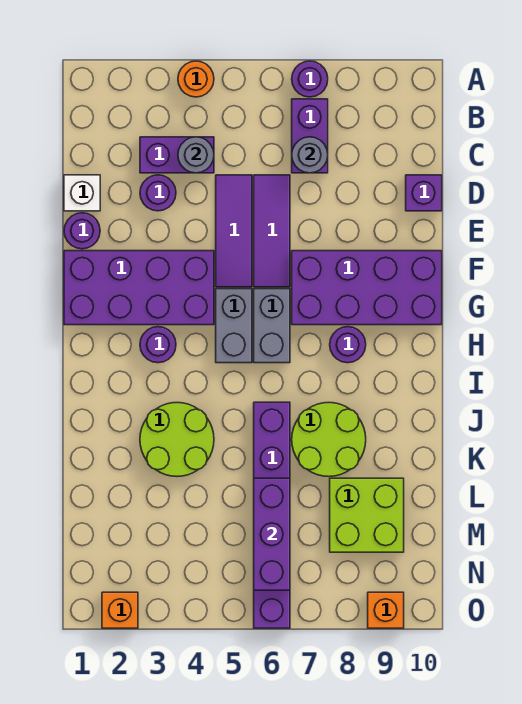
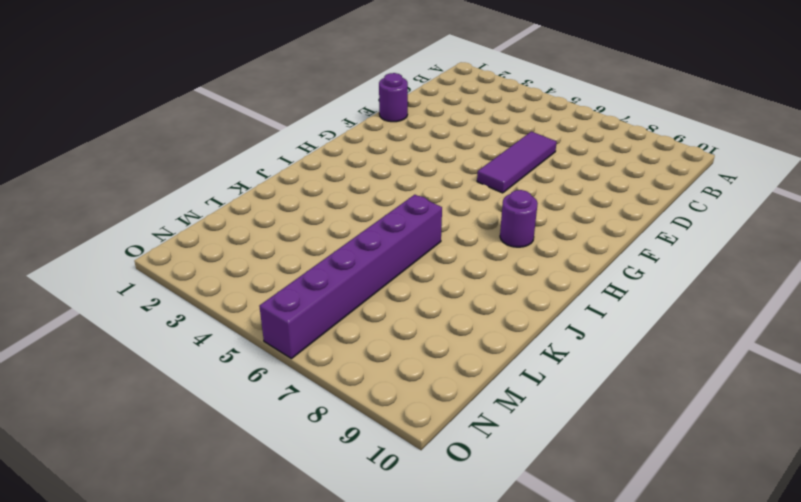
none -> orange 1x1 round brick [178,61,214,97]
none -> purple 1x1 round brick [292,61,328,97]
none -> purple 1x2 brick [292,99,328,173]

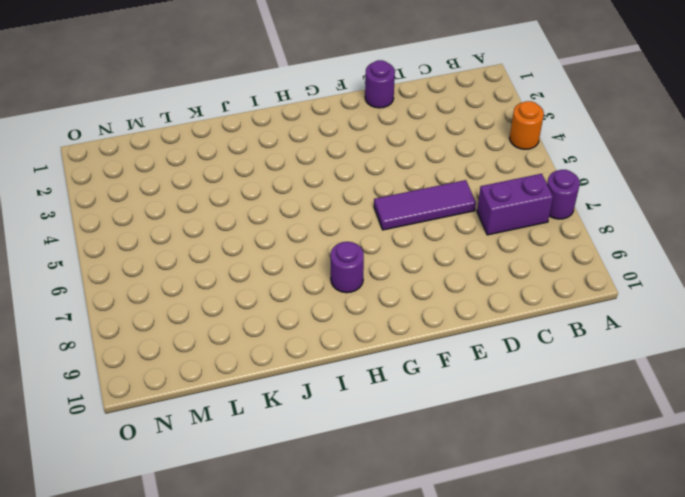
none -> purple 1x2 brick [140,137,214,173]
none -> white 1x1 brick [64,175,100,211]
none -> purple 1x1 round brick [140,175,176,211]

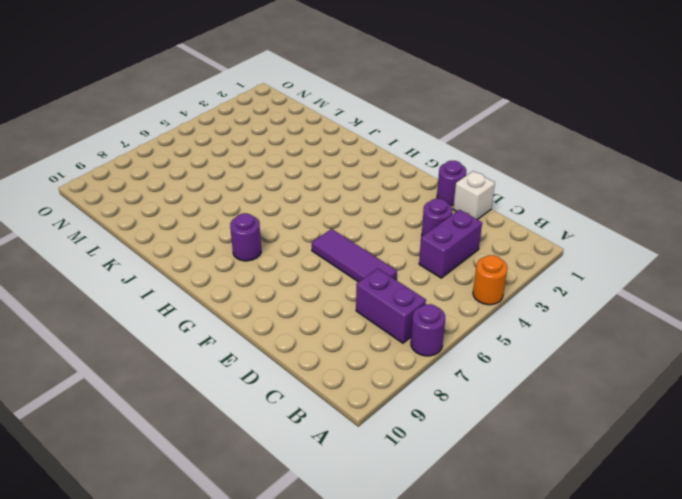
none -> purple 1x3 tile [216,175,252,287]
none -> purple 1x1 brick [406,175,442,211]
none -> purple 2x4 brick [64,251,214,325]

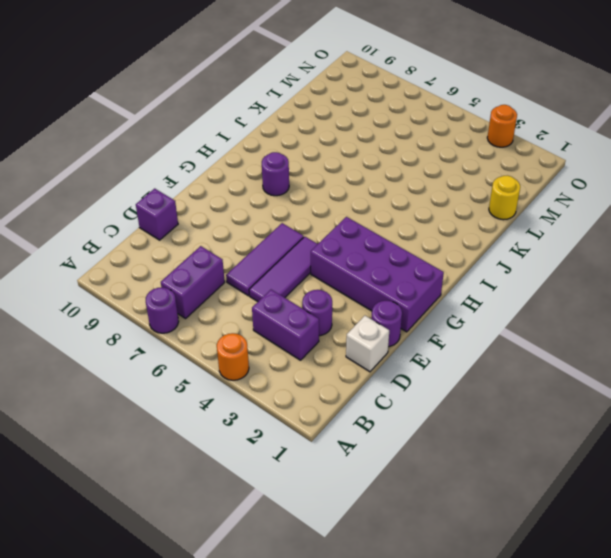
yellow 1x1 round brick [489,175,520,220] -> none
orange 1x1 round brick [487,105,517,147] -> none
none -> purple 2x4 brick [292,251,442,325]
none -> grey 1x2 brick [216,289,252,363]
none -> grey 1x2 brick [254,289,290,363]

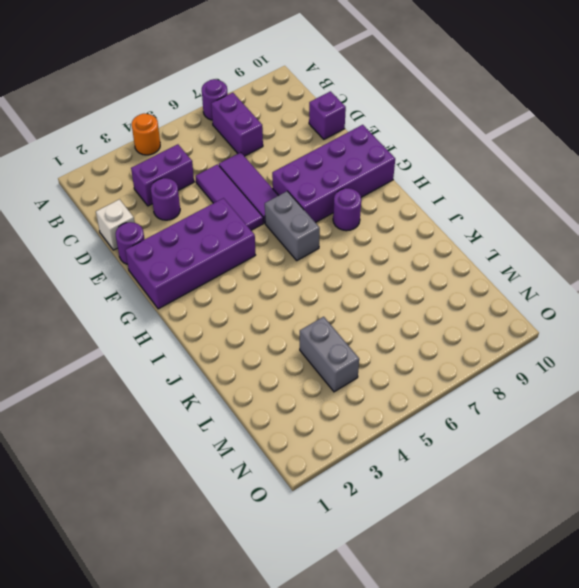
grey 1x2 brick [300,317,359,392] -> grey 1x2 brick moved to [216,289,252,363]
none -> purple 1x1 round brick [140,327,176,363]
none -> lime 2x2 round brick [140,403,214,476]
none -> purple 1x6 brick [254,402,290,628]

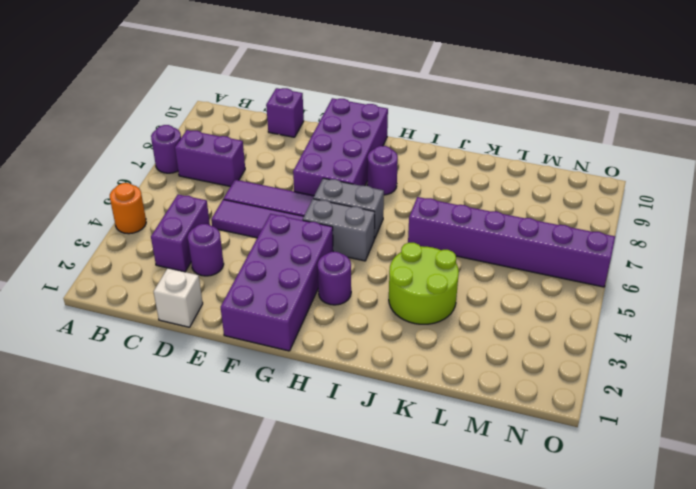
none -> purple 1x1 round brick [64,213,100,249]
none -> lime 2x2 round brick [292,402,366,477]
none -> lime 2x2 brick [330,478,404,552]

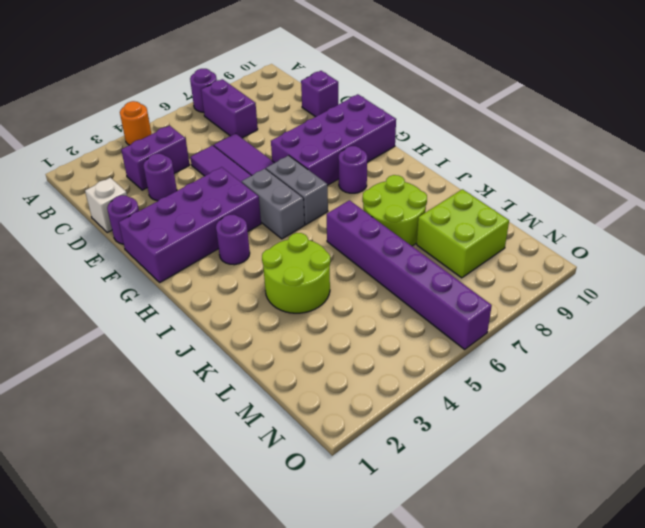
none -> orange 1x1 brick [102,592,138,628]
none -> orange 1x1 brick [368,592,404,628]
none -> grey 1x1 round brick [178,137,214,173]

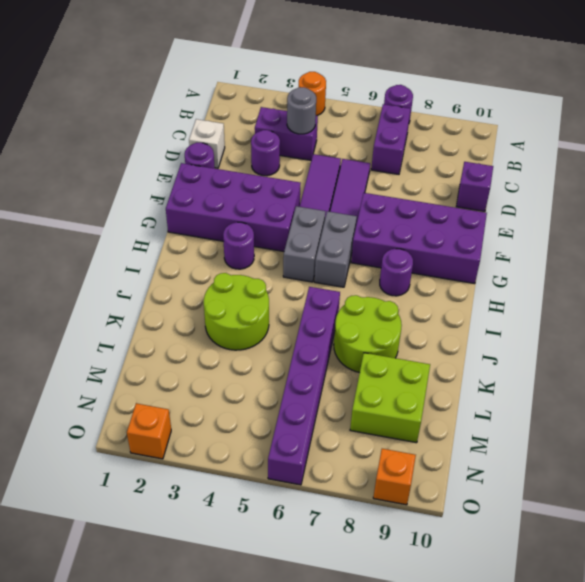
none -> grey 1x1 round brick [292,137,328,173]
none -> purple 1x3 brick [254,478,290,590]

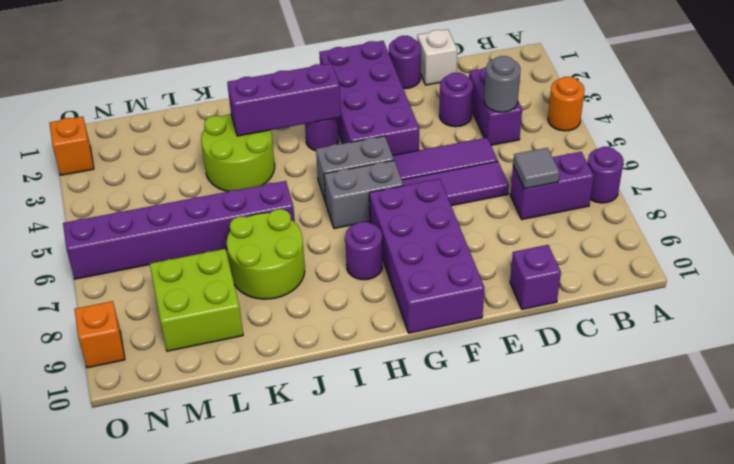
grey 1x1 tile [513,148,560,189] -> grey 1x1 round brick [292,137,328,173]
purple 1x3 brick [227,63,341,136] -> purple 1x3 brick moved to [254,478,290,590]

